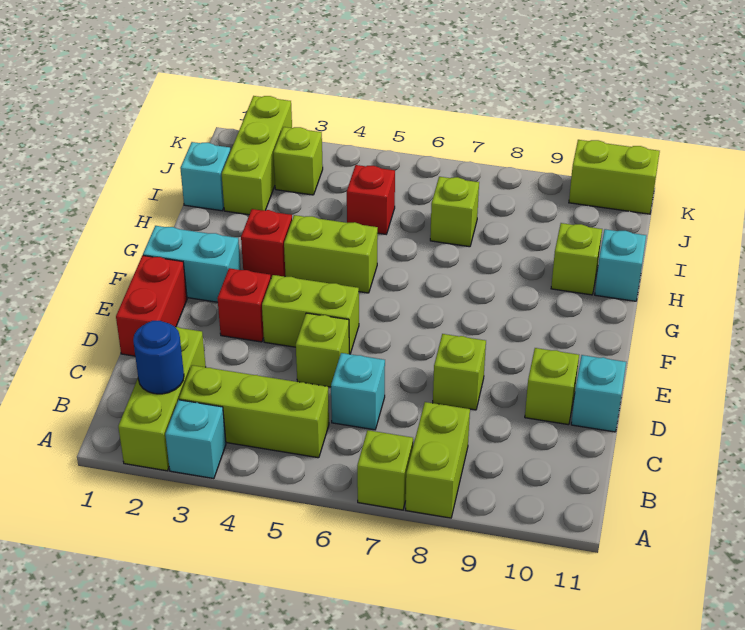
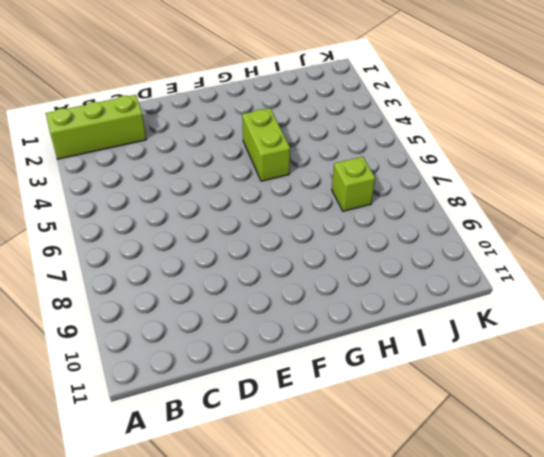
none -> cyan 1x1 brick [165,400,226,479]
none -> lime 1x1 brick [357,430,413,510]
none -> lime 1x2 brick [406,402,470,518]

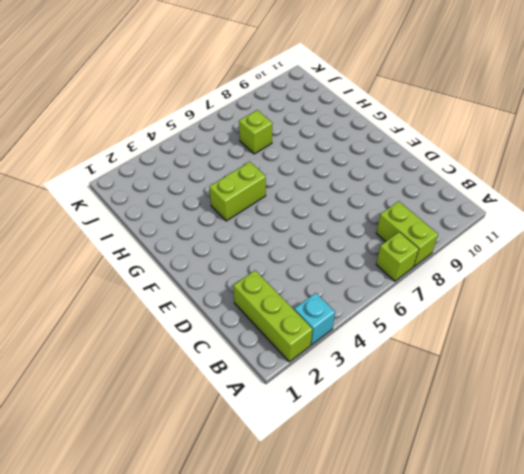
none -> lime 1x3 brick [179,365,329,458]
none -> cyan 1x1 brick [331,353,385,430]
none -> red 1x2 brick [116,255,187,356]

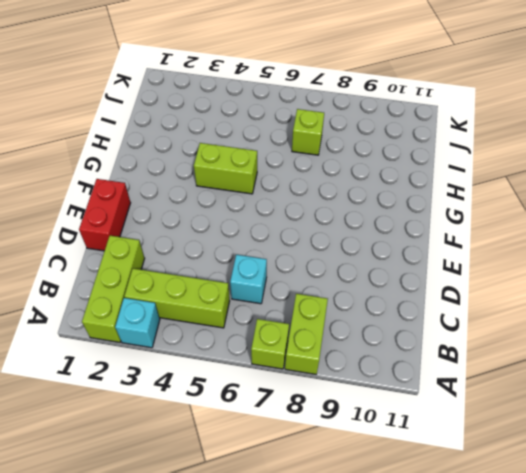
none -> lime 1x1 brick [296,313,349,387]
none -> lime 1x1 brick [433,334,486,410]
none -> lime 1x1 brick [525,348,579,425]

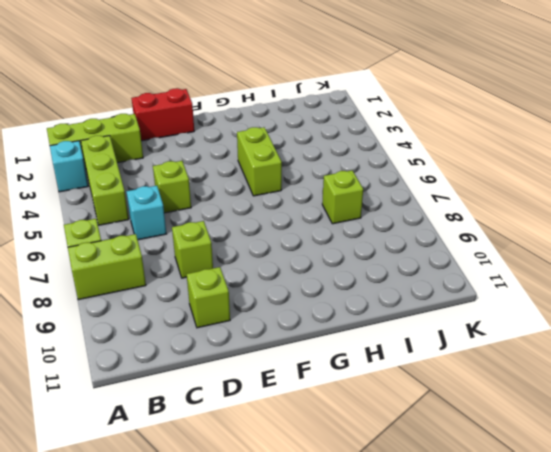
none -> cyan 1x1 brick [571,355,626,432]
none -> red 1x1 brick [217,268,271,342]
none -> lime 1x2 brick [262,275,359,354]

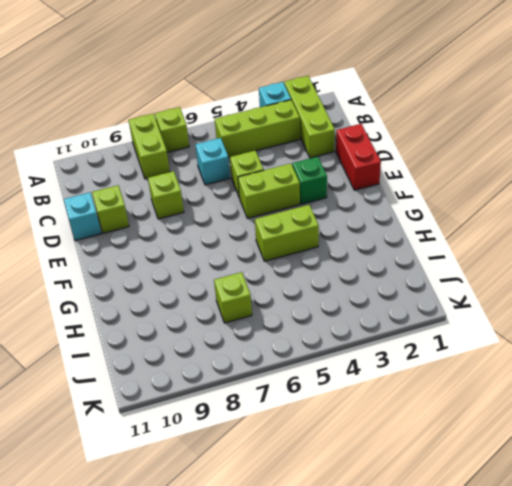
green 1x1 brick [292,157,327,204] -> red 1x1 brick [217,268,271,342]
none -> cyan 1x2 brick [143,226,241,302]
none -> red 1x1 brick [241,209,292,278]
none -> lime 1x1 brick [551,223,602,295]

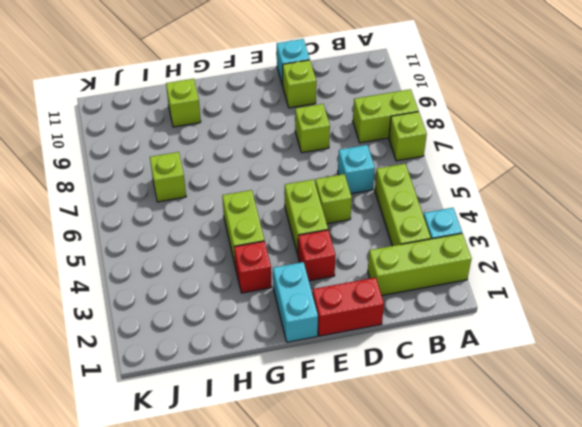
none -> cyan 1x1 brick [595,229,646,301]
none -> cyan 1x1 brick [180,142,230,211]
none -> lime 1x3 brick [222,96,292,215]

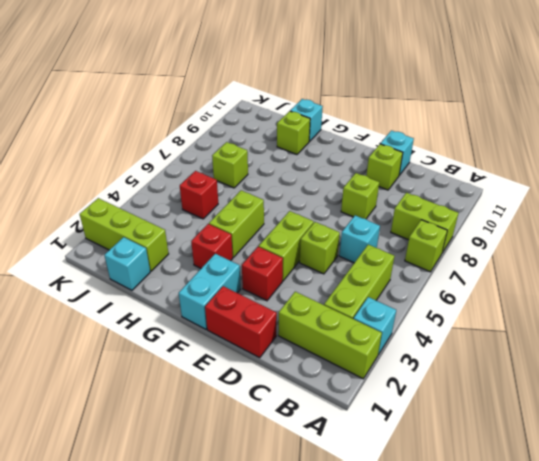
none -> lime 1x1 brick [273,127,323,195]
none -> lime 1x2 brick [569,140,660,214]
none -> blue 1x1 round brick [133,321,184,394]

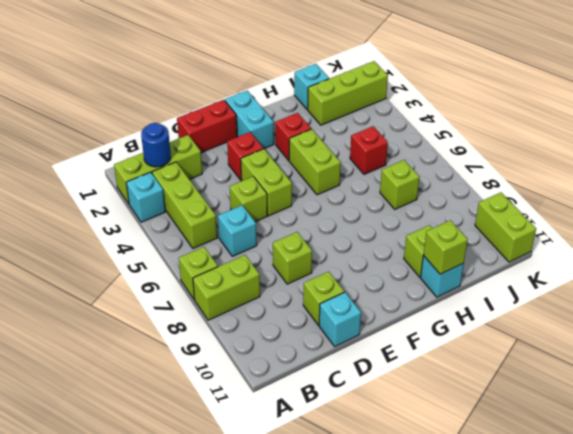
lime 1x1 brick [423,220,468,274] -> lime 1x1 brick moved to [273,127,323,195]

